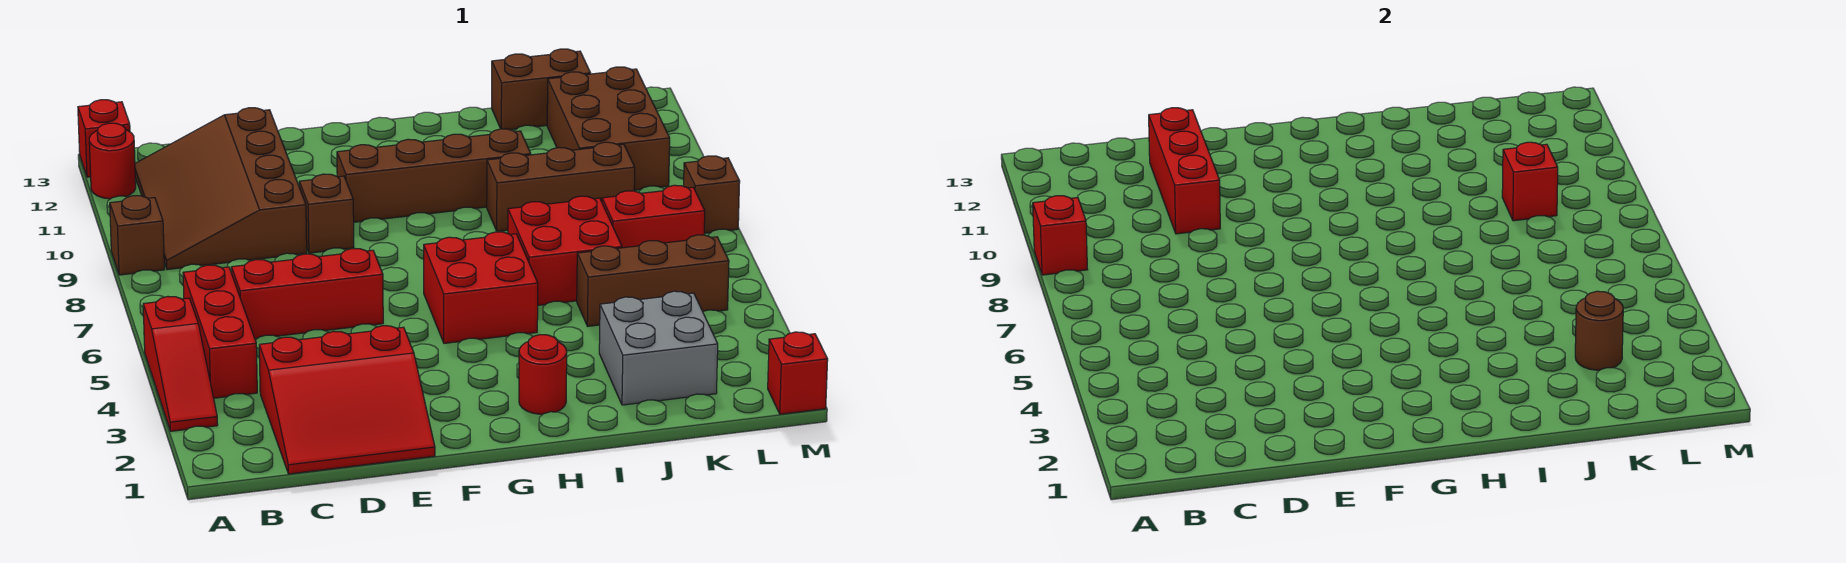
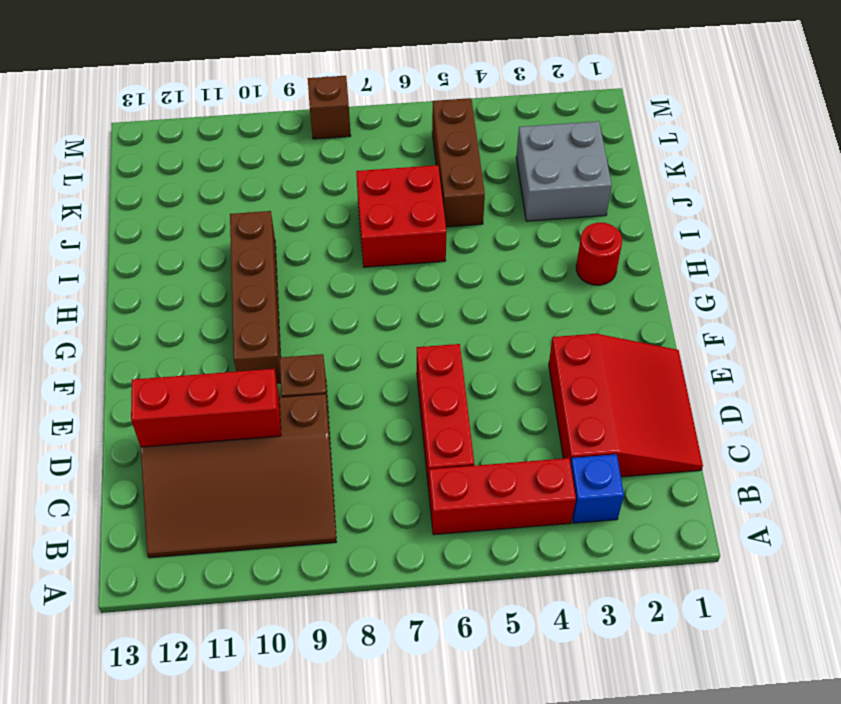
blue 1x1 brick [571,454,624,523] -> none
none -> red 1x3 slope [143,297,218,431]
none -> brown 1x1 brick [110,196,165,275]
none -> red 1x1 round brick [89,123,136,199]

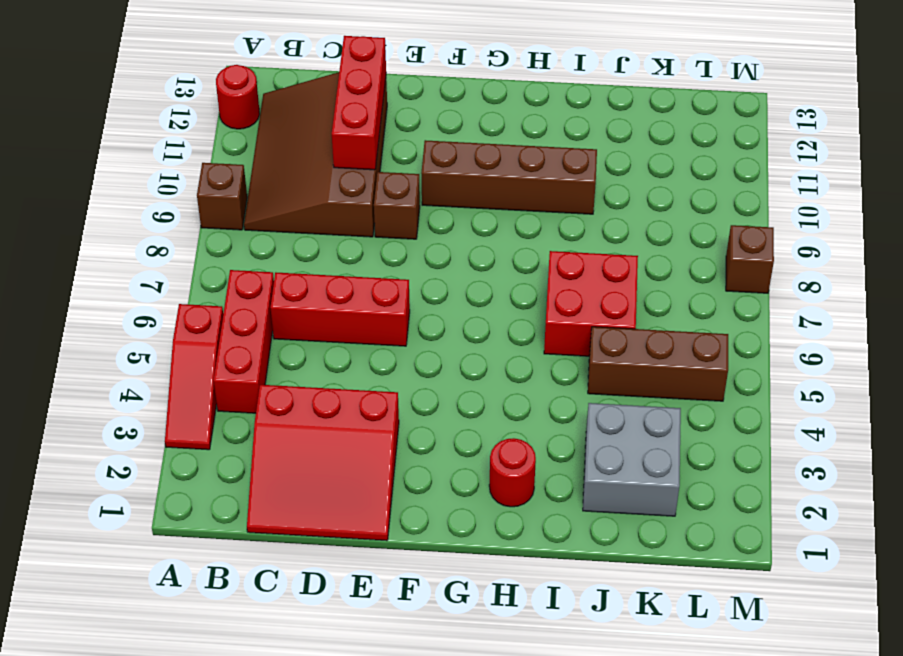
none -> red 1x1 brick [78,100,130,177]
none -> red 2x2 brick [424,232,538,343]
none -> brown 1x3 brick [487,142,635,231]

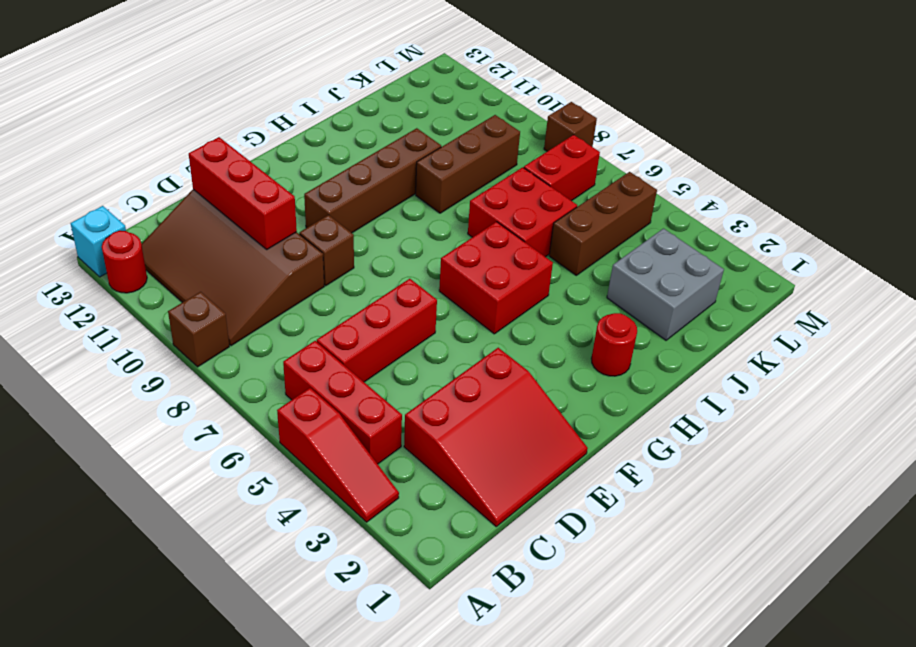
cyan 1x1 brick [71,206,126,277] -> red 1x1 brick [78,100,130,177]
none -> brown 1x2 brick [492,49,591,130]
none -> brown 2x3 brick [547,67,670,190]
none -> red 1x1 brick [768,332,828,414]

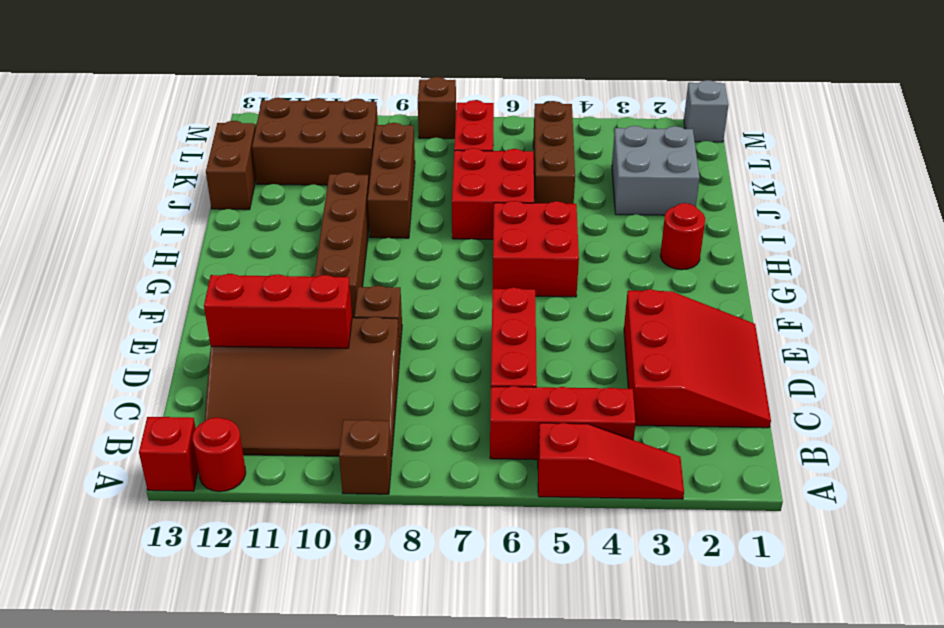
grey 1x1 brick [684,80,729,142] -> red 1x1 brick [768,332,828,414]
none -> red 1x1 brick [1033,196,1088,275]
none -> brown 1x1 round brick [1575,291,1623,370]
none -> red 1x1 brick [1502,142,1558,221]

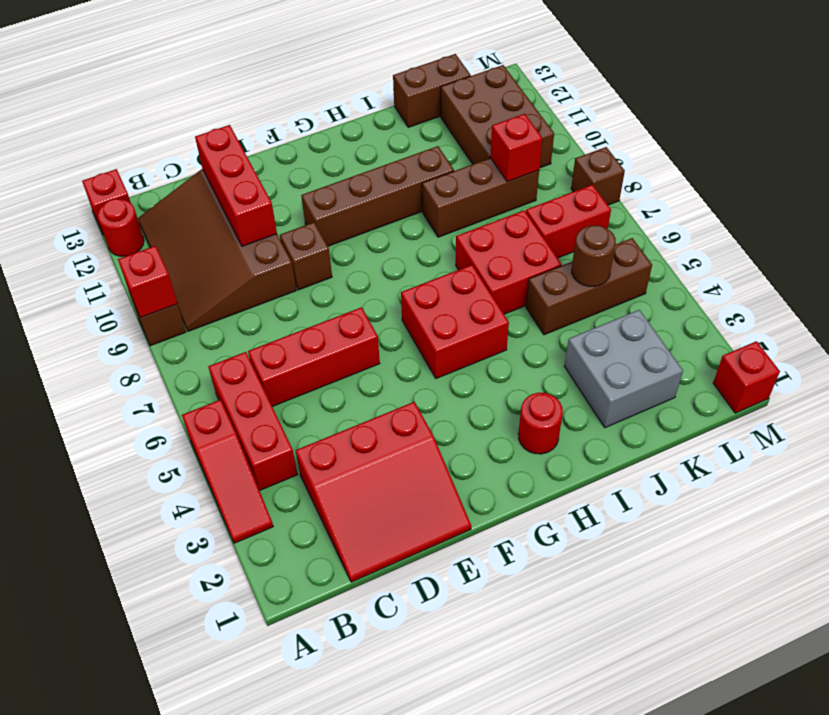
brown 1x1 round brick [572,225,616,287] -> brown 1x1 round brick moved to [1575,291,1623,370]

